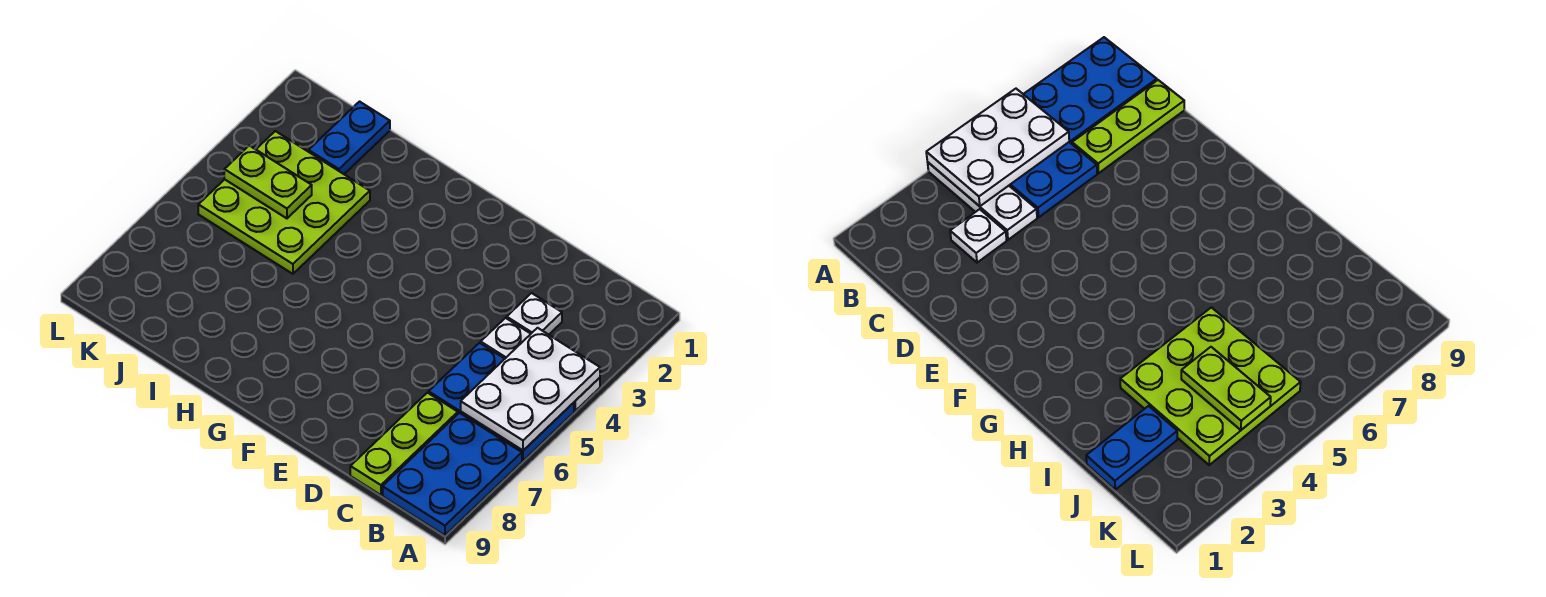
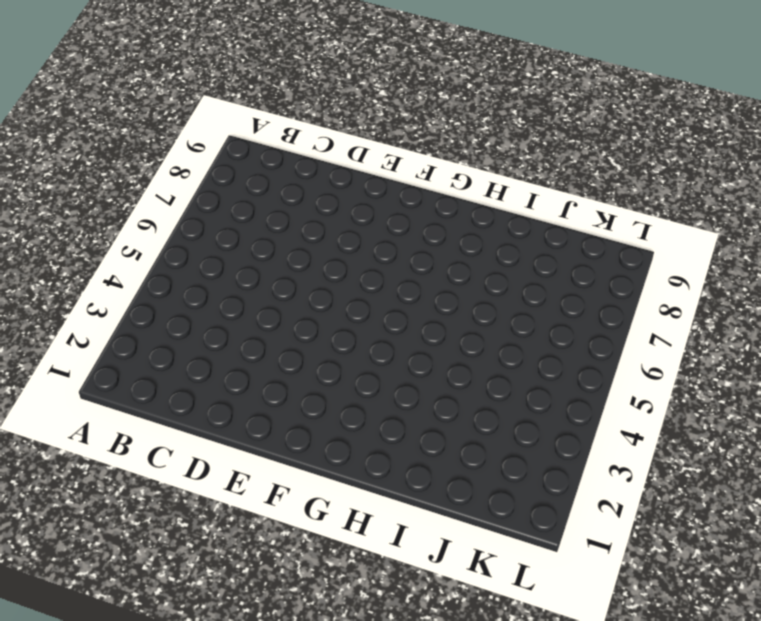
none -> white 1x3 plate [481,318,600,411]
none -> blue 2x3 plate [429,343,574,461]

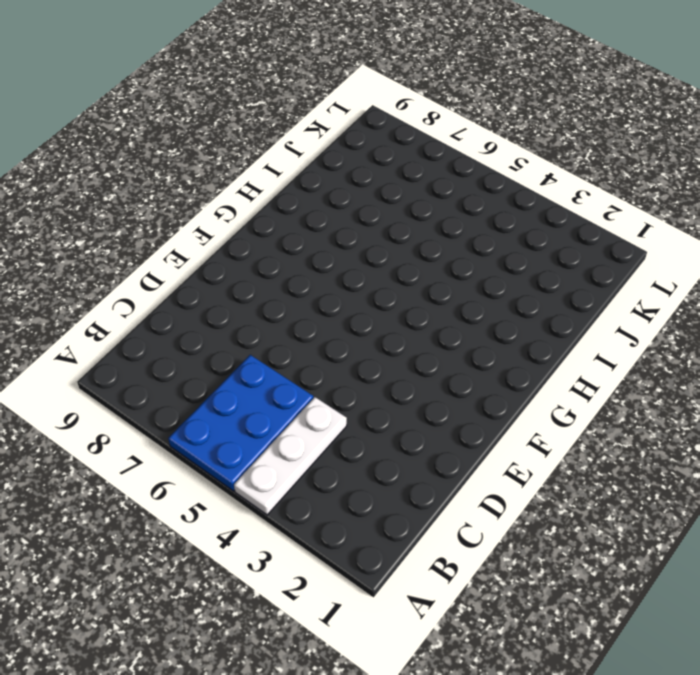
none -> blue 2x3 plate [383,413,522,535]
none -> white 1x1 plate [507,293,562,335]

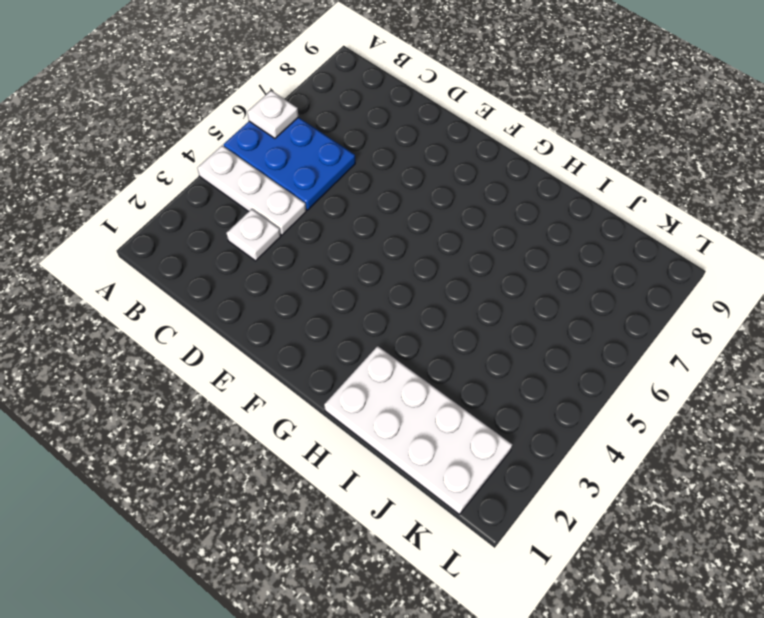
white 1x1 plate [247,91,298,138] -> white 2x3 plate [461,328,600,450]
white 2x4 plate [324,346,512,515] -> blue 1x2 plate [309,102,390,174]
none -> blue 2x3 plate [383,413,522,535]
none -> lime 1x3 plate [350,393,458,495]

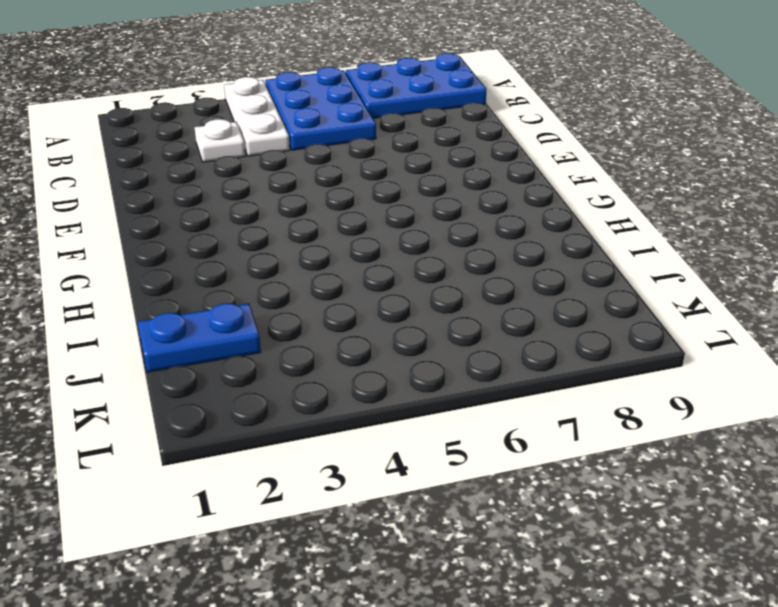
none -> lime 1x3 plate [350,393,458,495]
none -> lime 3x3 plate [198,131,370,274]

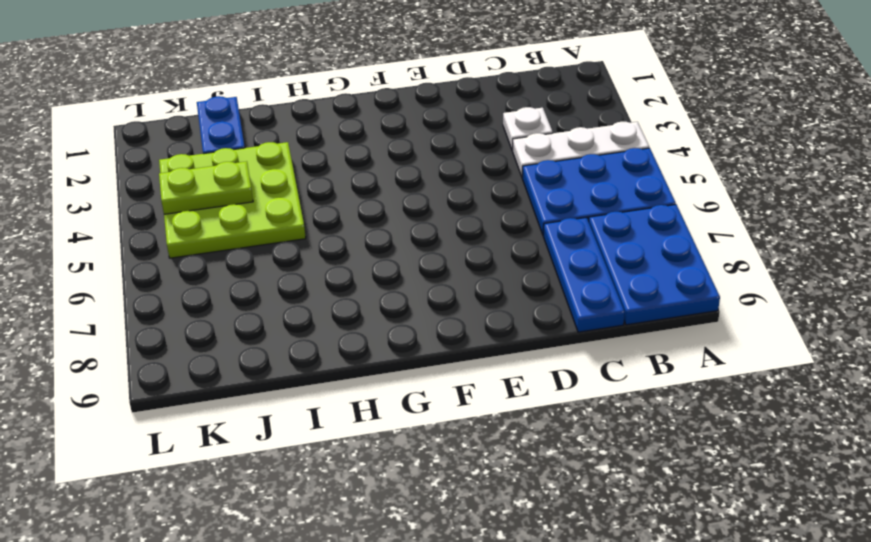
blue 1x3 plate [543,217,625,332] -> lime 1x3 plate [350,393,458,495]
none -> white 2x3 plate [461,328,600,450]

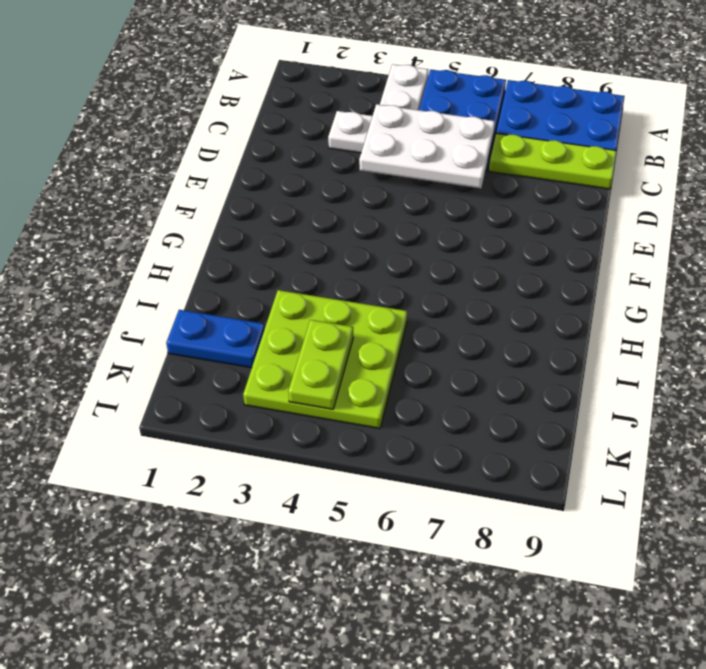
white 2x3 plate [359,104,495,188] -> white 2x3 plate moved to [461,328,600,450]

